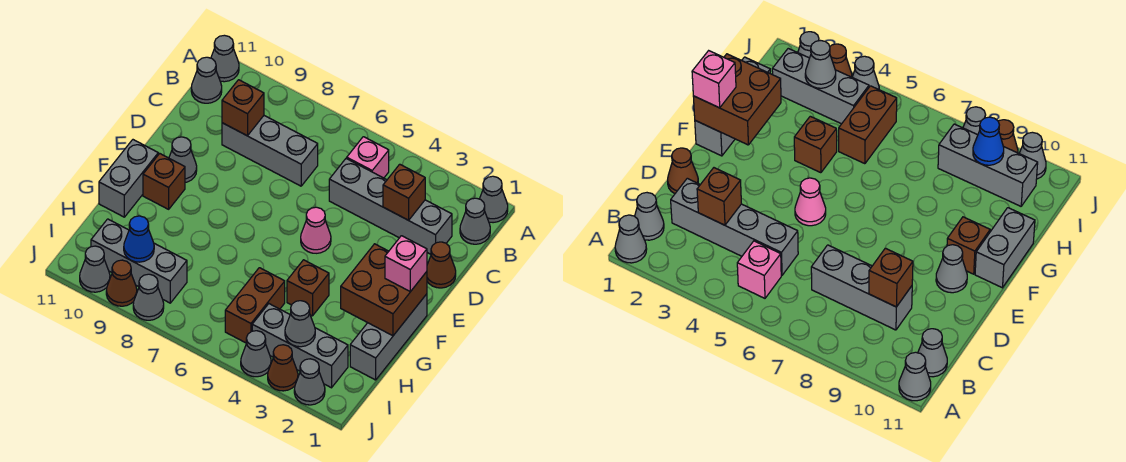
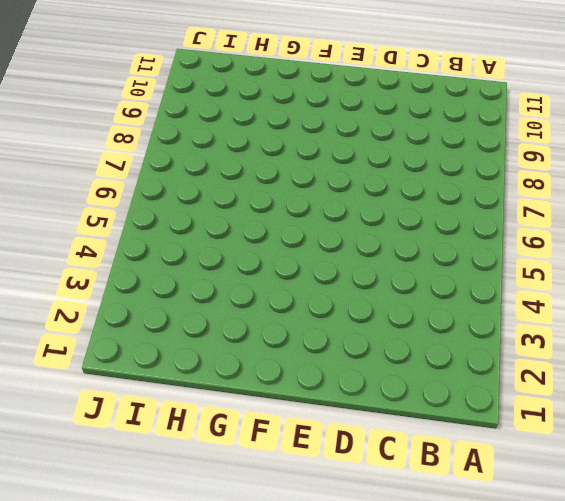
none -> grey 1x1 cone [480,176,508,223]
none -> grey 1x1 cone [211,35,239,82]
none -> grey 1x1 cone [460,198,490,244]

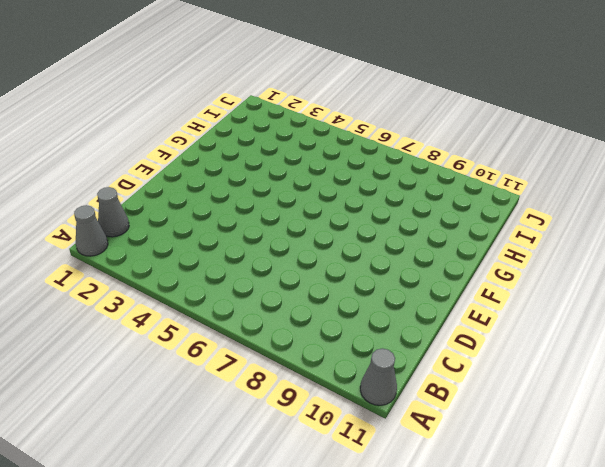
none -> pink 1x1 brick [347,137,389,178]
none -> grey 1x1 cone [191,57,222,103]
none -> grey 1x4 brick [329,158,452,254]

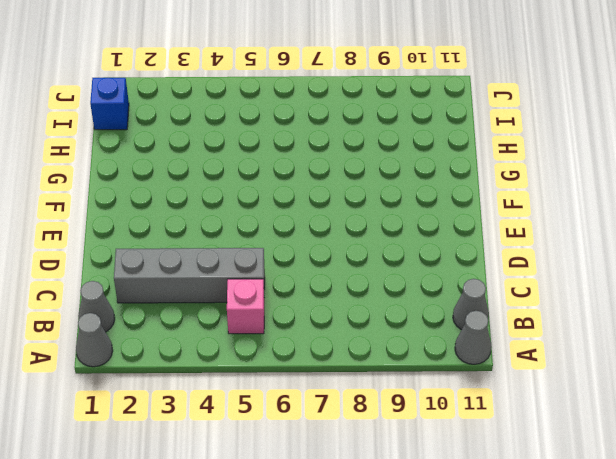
blue 1x1 brick [90,77,129,130] -> none
none -> grey 1x3 brick [222,116,318,186]
none -> brown 1x1 cone [427,242,456,288]
none -> pink 1x1 cone [301,207,331,253]

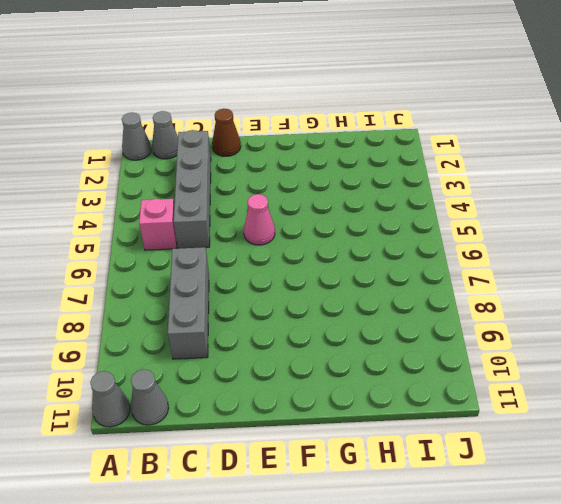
none -> grey 1x1 cone [169,137,197,183]
none -> grey 1x3 brick [350,294,427,380]
none -> brown 1x1 brick [143,154,185,209]

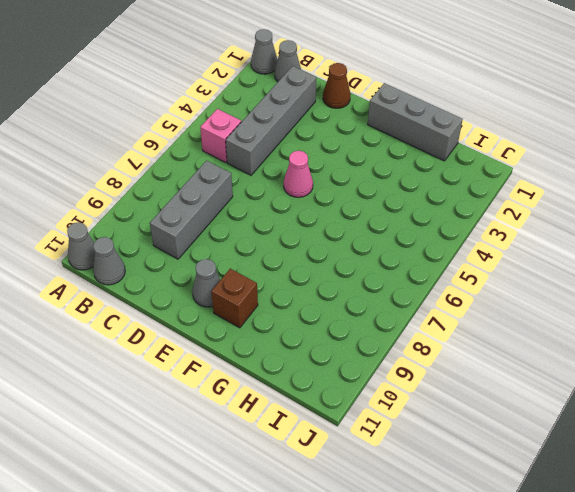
none -> grey 1x2 brick [99,140,158,217]
none -> brown 1x1 brick [287,260,329,316]
none -> brown 1x2 brick [225,268,285,343]

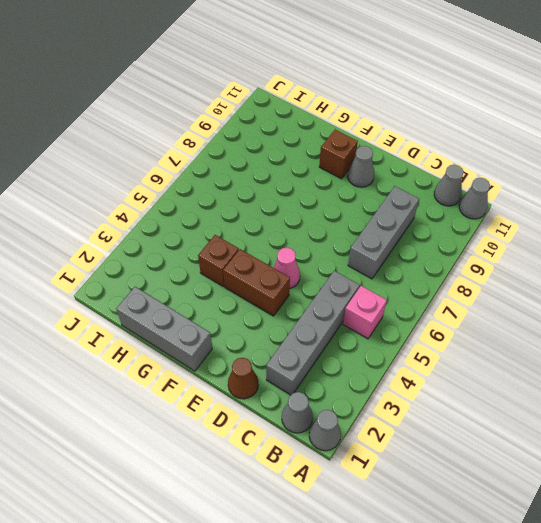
brown 1x2 brick [223,249,290,316] -> brown 1x2 brick moved to [225,268,285,343]
none -> grey 1x2 brick [99,140,158,217]
none -> grey 1x3 brick [252,304,348,388]
none -> grey 1x3 brick [91,219,187,303]

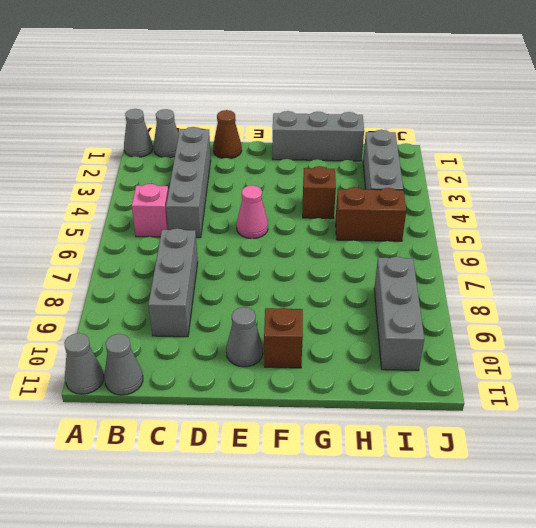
none -> grey 1x2 brick [99,140,158,217]
none -> grey 1x1 cone [294,359,325,405]
none -> brown 1x1 cone [268,345,298,391]

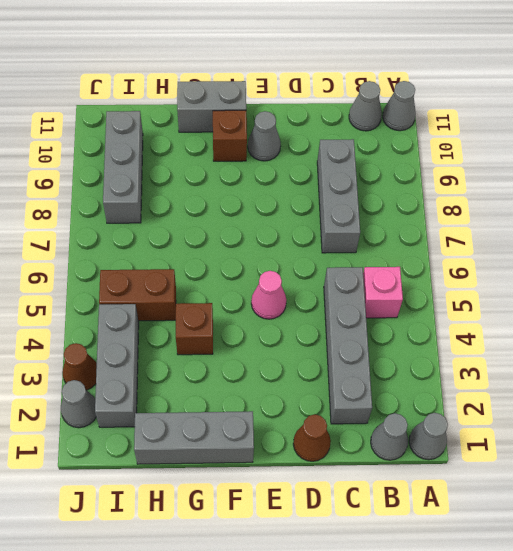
none -> grey 1x1 cone [241,331,271,377]
none -> grey 1x1 cone [133,274,164,320]
none -> brown 1x1 cone [106,260,137,306]

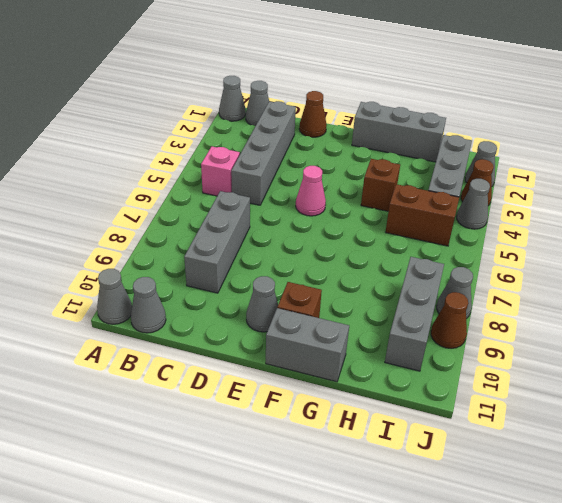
none -> grey 1x1 cone [80,246,110,292]
none -> brown 1x1 brick [383,164,425,220]
none -> brown 1x1 brick [222,80,264,136]

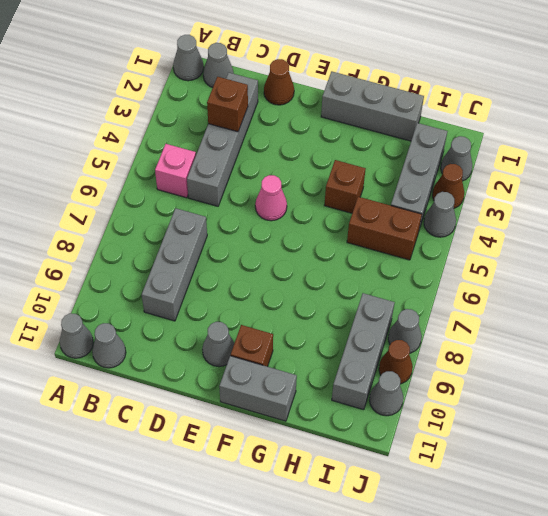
none -> brown 1x1 brick [222,80,264,136]
none -> brown 2x2 brick [341,244,427,336]
none -> grey 1x1 cone [285,301,315,347]

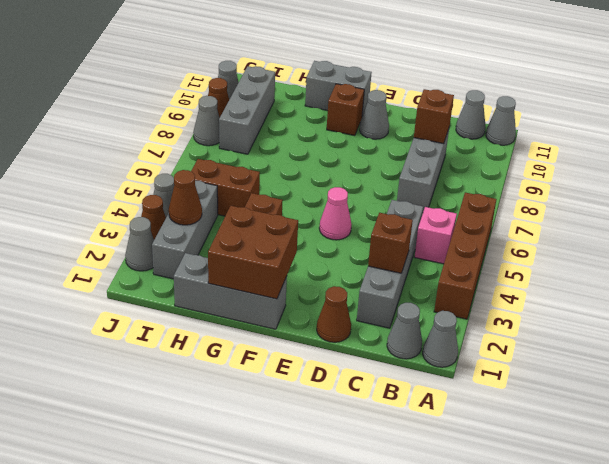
brown 1x4 brick [434,193,496,319] -> none
brown 1x1 cone [169,170,202,225] -> grey 1x1 cone [285,301,315,347]
none -> blue 1x1 cone [124,216,154,262]
none -> pink 1x1 brick [385,236,427,292]

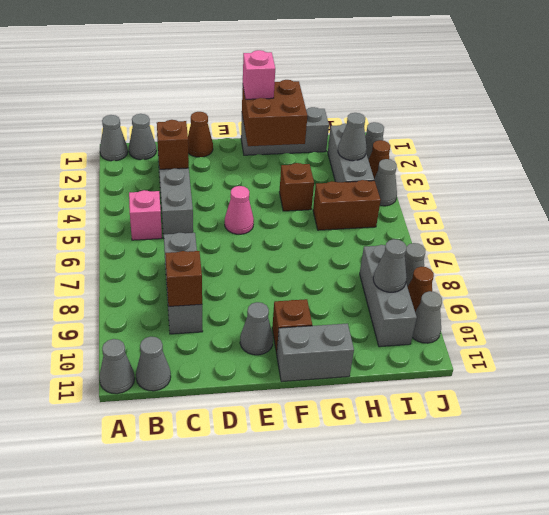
grey 1x1 cone [373,239,407,292] -> blue 1x1 cone [124,216,154,262]

